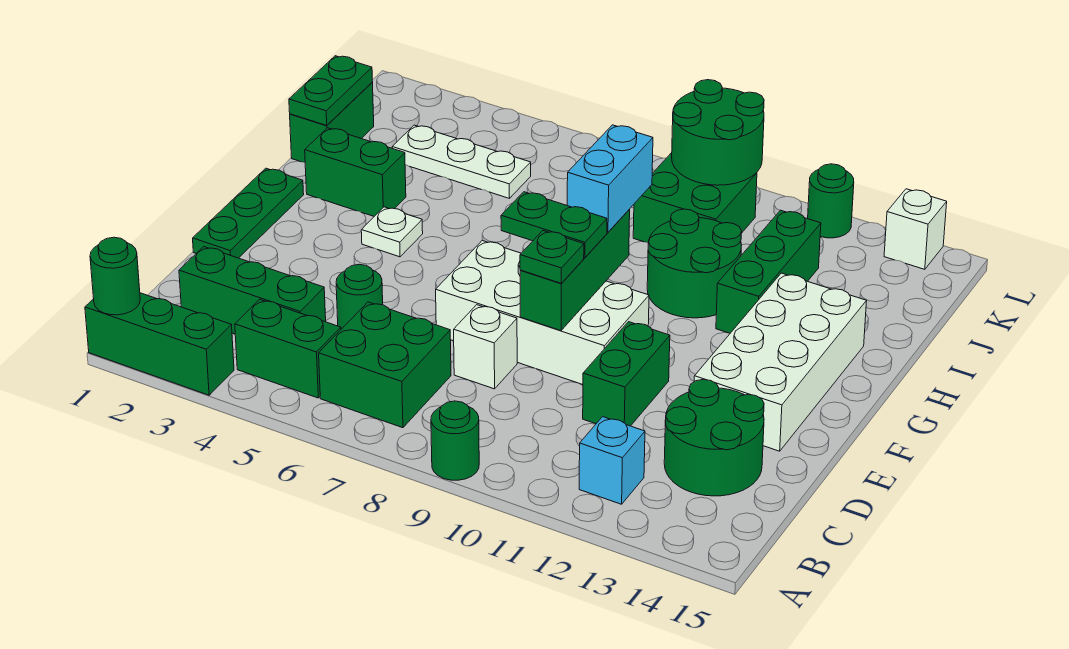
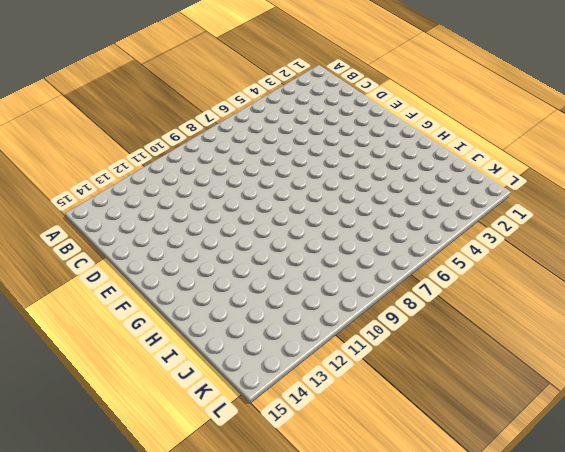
none -> green 1x3 brick [85,293,234,395]
none -> green 1x1 round brick [431,401,479,480]
none -> green 1x2 brick [235,299,341,398]

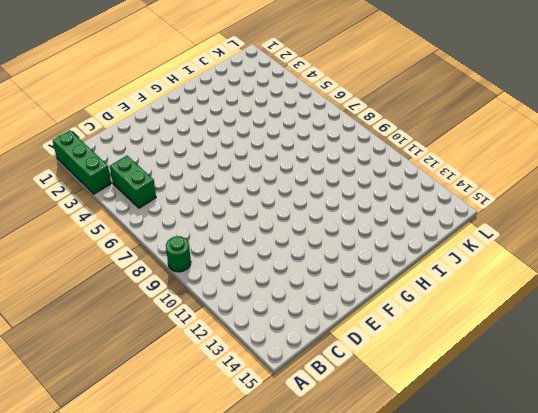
none -> green 2x2 brick [319,302,451,428]
none -> cyan 1x1 brick [579,417,645,504]
none -> green 1x3 brick [179,247,326,334]

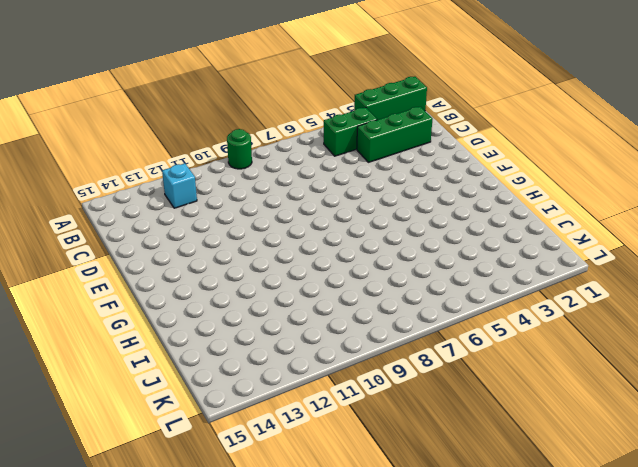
none -> green 2x2 brick [319,302,451,428]
none -> green 2x2 round brick [664,379,764,496]
none -> green 1x1 round brick [336,264,383,329]

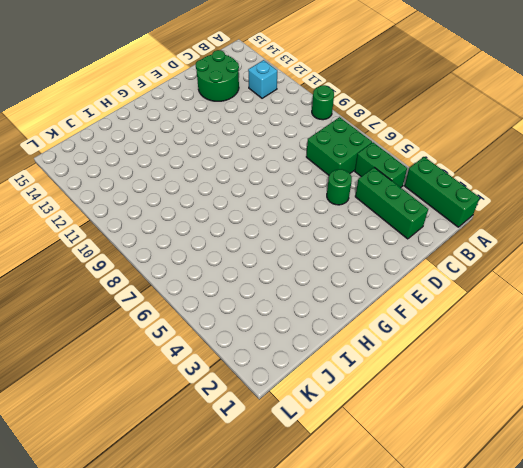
none -> white 1x1 brick [454,305,517,389]
none -> green 1x2 brick [583,322,670,426]
none -> green 1x3 plate [193,168,304,258]

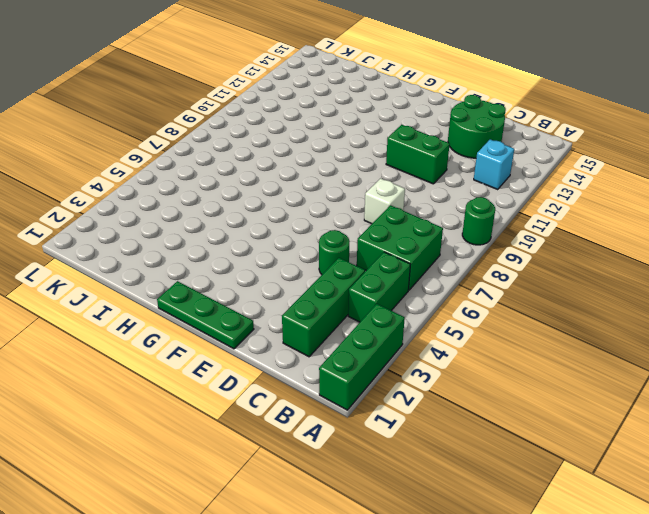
none -> white 2x4 brick [436,241,649,385]
none -> white 2x4 brick [694,273,866,451]
none -> white 1x1 plate [361,207,423,257]

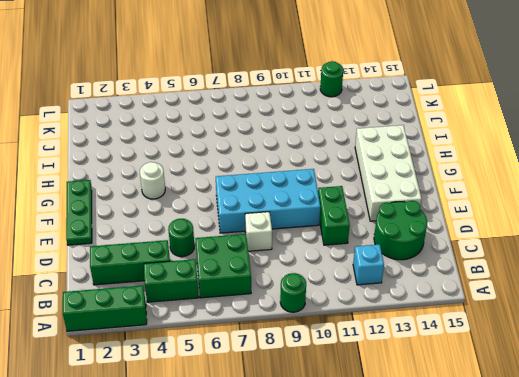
cyan 2x4 brick [216,169,320,233] -> white 2x4 brick [436,241,649,385]
white 1x1 round brick [140,162,165,199] -> white 1x1 plate [361,207,423,257]
none -> green 1x2 brick [305,128,406,216]
none -> green 2x2 round brick [647,209,742,318]
none -> green 1x3 brick [716,210,821,333]

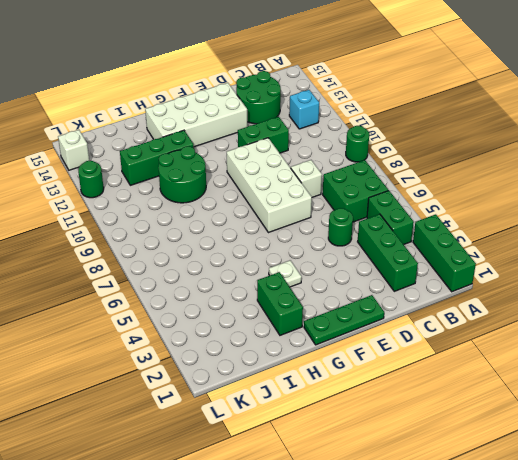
none -> green 1x2 brick [290,83,374,162]
none -> white 1x3 plate [392,125,531,198]
none -> green 2x2 brick [633,153,757,243]

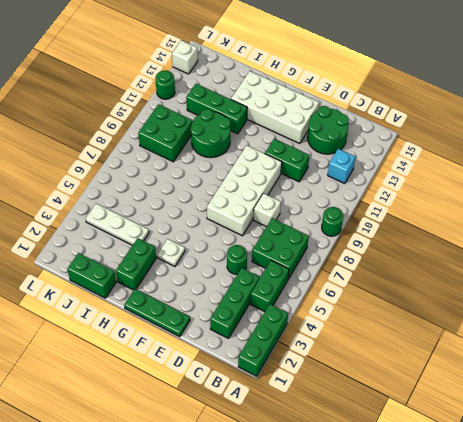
white 1x3 plate [86,204,149,245] -> white 1x3 plate turned to [392,125,531,198]
none -> green 1x1 round brick [90,237,140,315]
none -> green 1x3 brick [520,210,630,331]
none -> green 1x2 plate [289,56,373,125]

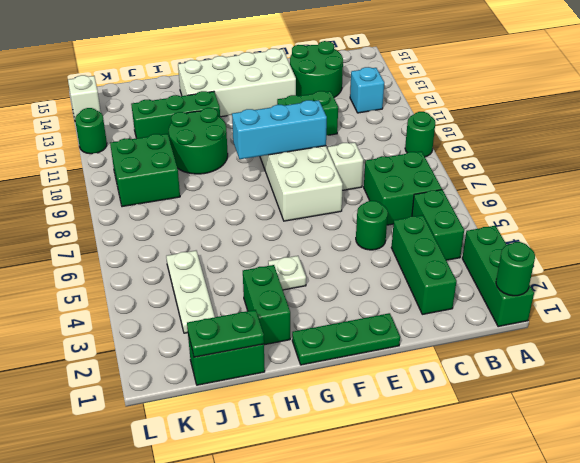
cyan 1x3 brick [232,100,327,159] -> green 1x3 brick [520,210,630,331]
none -> green 2x2 round brick [672,80,764,185]
none -> green 1x1 plate [520,231,584,283]
none -> green 1x2 plate [501,192,607,258]

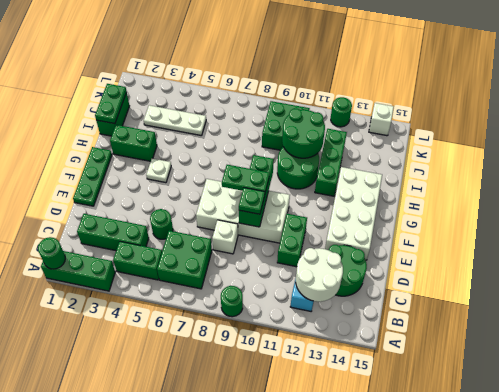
white 2x2 round brick [296,248,343,302] -> none
green 2x2 round brick [282,109,325,158] -> green 2x2 round brick moved to [672,80,764,185]
none -> cyan 1x2 brick [567,125,653,232]

